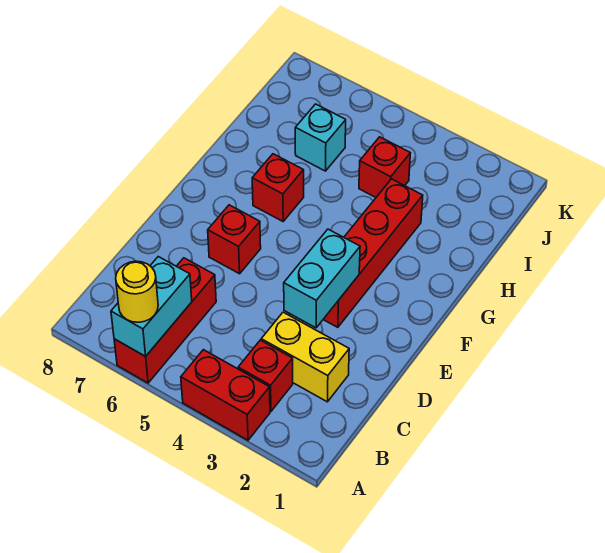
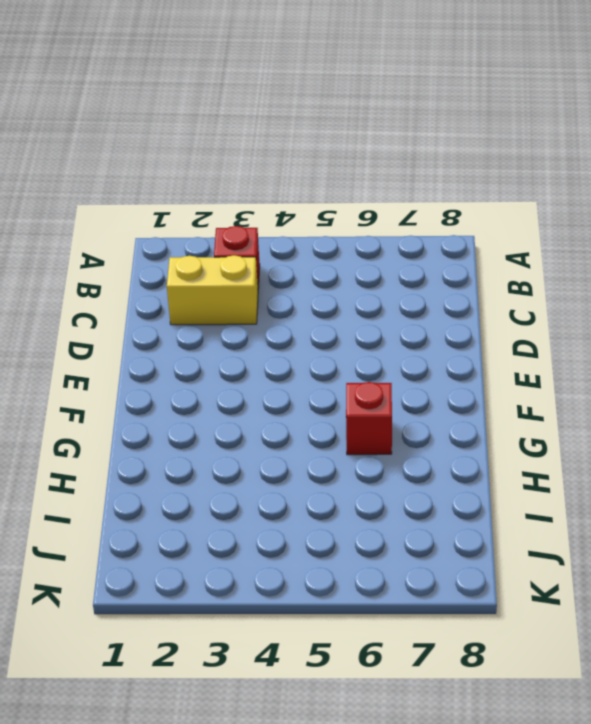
none -> red 1x2 brick [181,350,270,440]
none -> red 1x3 brick [114,258,216,383]
none -> red 1x4 brick [323,179,423,327]

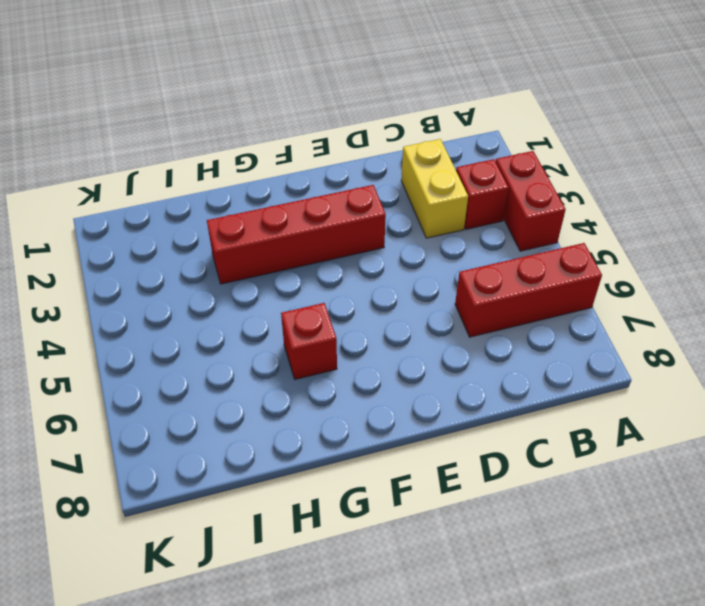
none -> red 1x1 brick [208,205,261,274]
none -> red 1x1 brick [359,137,410,197]
none -> cyan 1x1 brick [295,104,346,171]

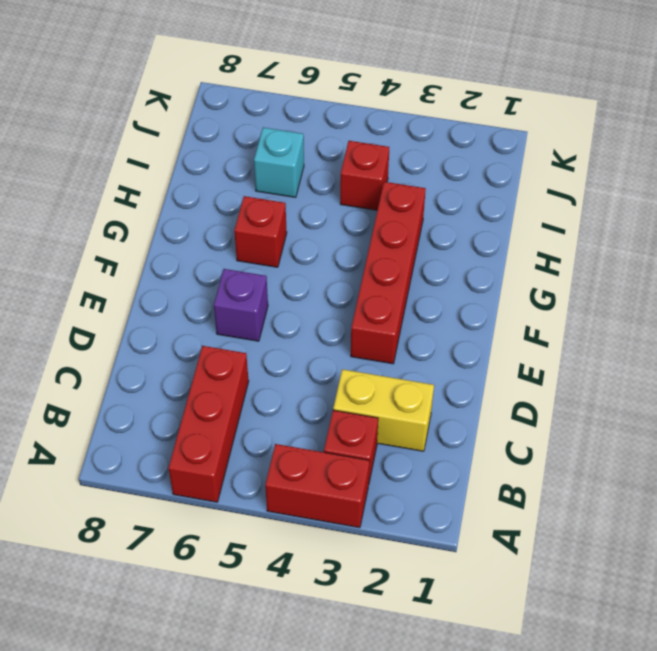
purple 1x1 brick [214,269,268,341] -> red 1x1 brick [208,205,261,274]
none -> cyan 1x2 brick [111,257,192,356]
none -> cyan 1x2 brick [284,229,360,328]
none -> yellow 1x1 round brick [116,261,158,322]

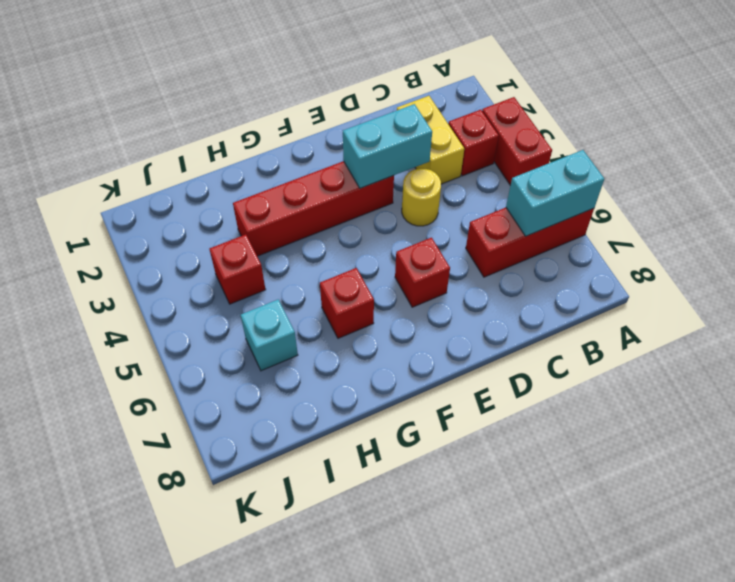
yellow 1x1 round brick [402,168,441,226] -> yellow 1x1 round brick moved to [116,261,158,322]

